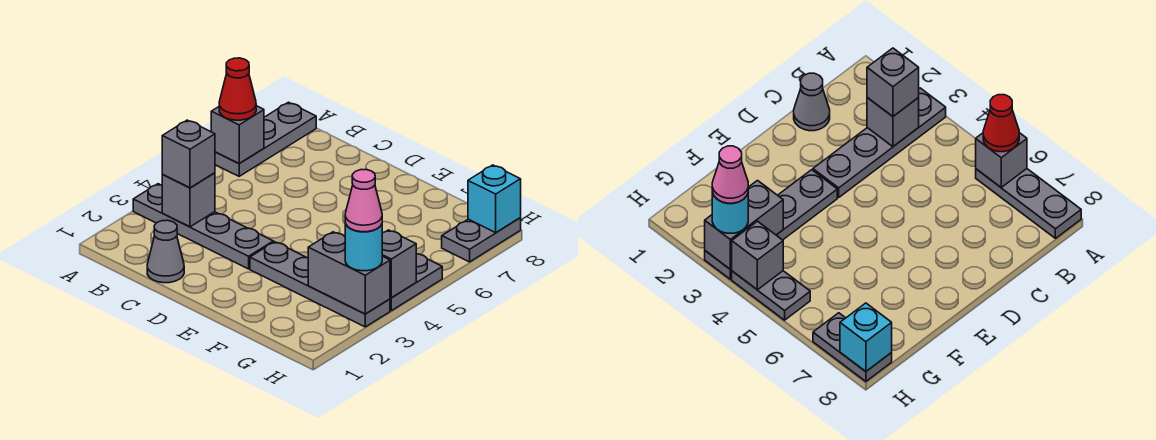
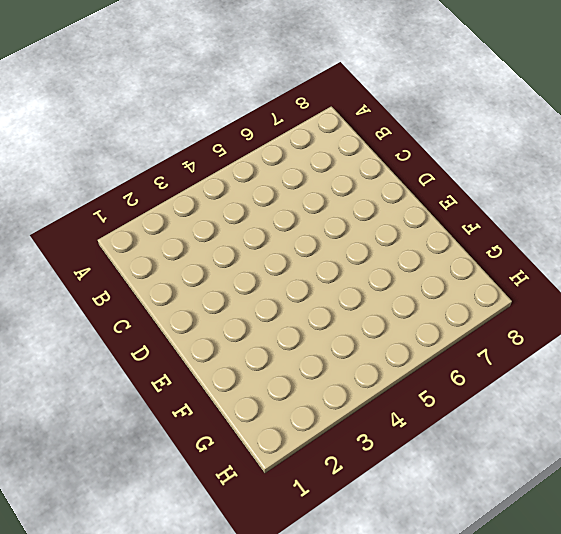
none -> grey 1x4 plate [133,184,273,269]
none -> grey 1x3 plate [215,102,316,176]
none -> grey 1x1 cone [147,220,184,283]

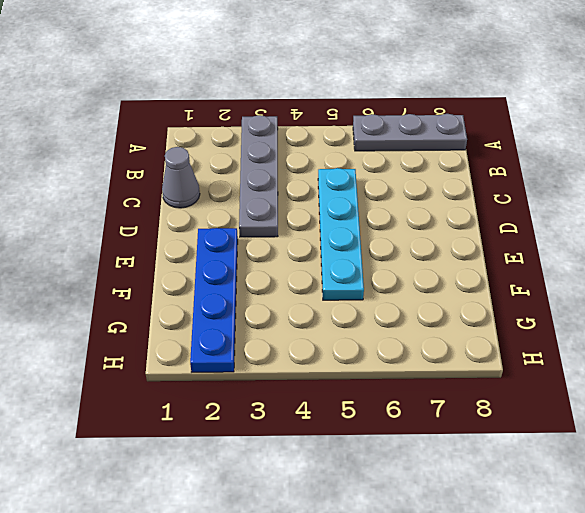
cyan 1x4 plate [318,168,364,300] -> none
blue 1x4 plate [190,228,238,372] -> none
none -> grey 1x4 plate [250,242,390,327]
none -> grey 1x2 plate [390,254,442,311]
none -> grey 1x2 plate [442,218,521,262]

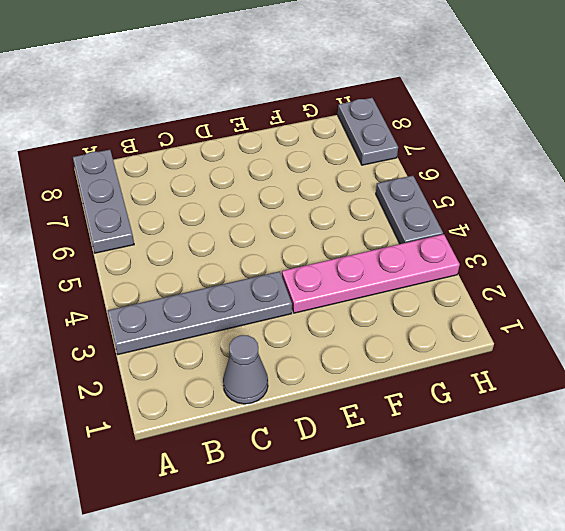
pink 1x4 plate [282,234,460,313] -> grey 1x4 plate [250,242,390,327]
none -> grey 1x1 brick [211,106,264,163]
none -> grey 1x1 brick [162,173,215,227]
none -> grey 1x2 brick [308,232,390,314]

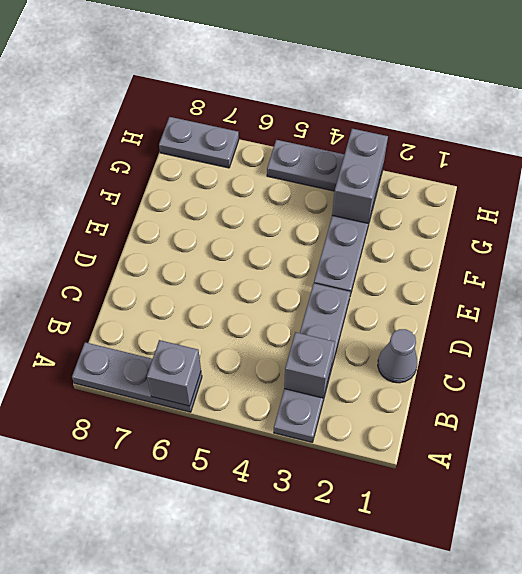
none -> grey 1x1 brick [382,230,416,298]
none -> cyan 1x1 brick [468,165,521,233]
none -> red 1x1 cone [219,58,256,120]

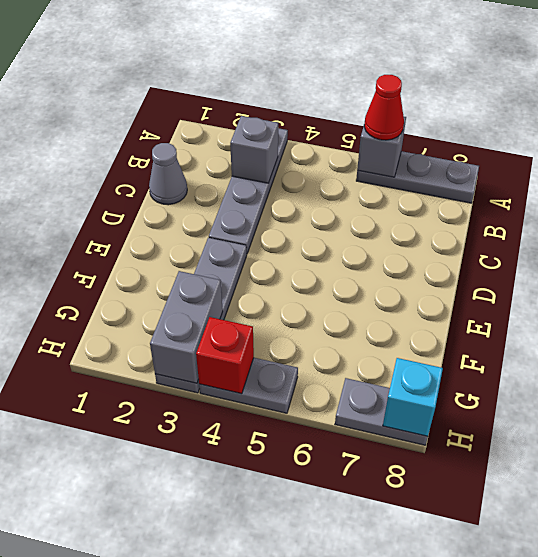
red 1x1 brick [196,317,254,394] -> grey 1x1 brick [382,230,416,298]
none -> grey 1x1 brick [162,120,215,188]
none -> cyan 1x1 round brick [345,223,382,271]
none -> pink 1x1 cone [345,170,382,232]

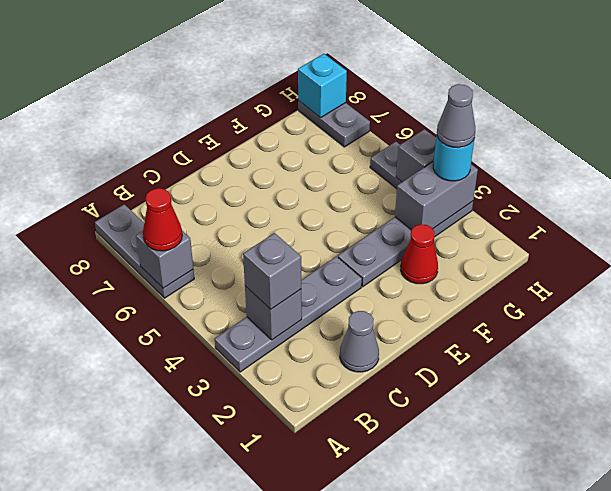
red 1x1 cone [401,224,438,284] -> none
grey 1x1 cone [437,84,475,148] -> pink 1x1 cone [345,170,382,232]

